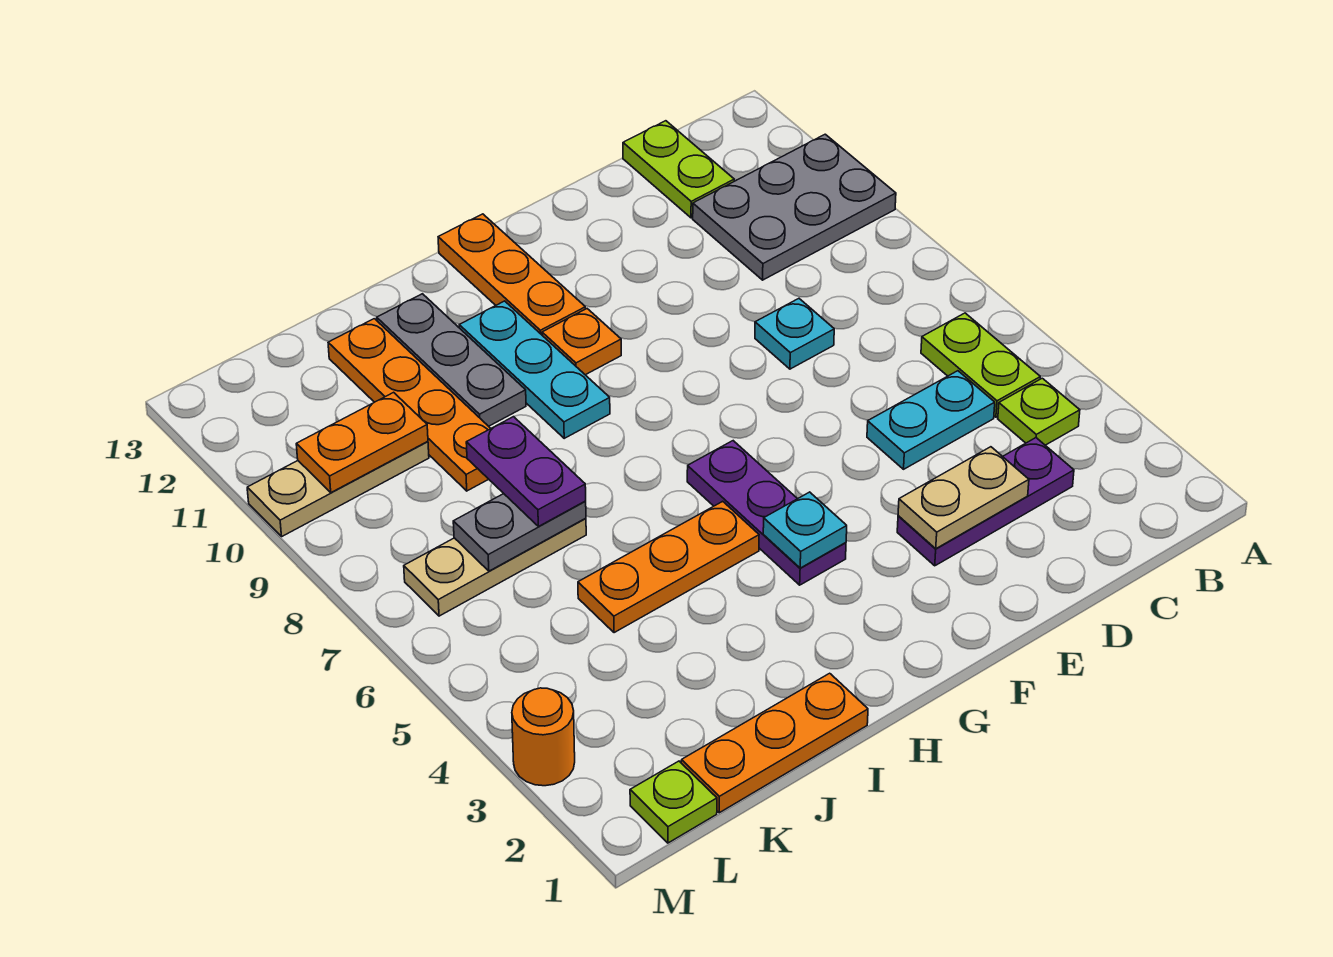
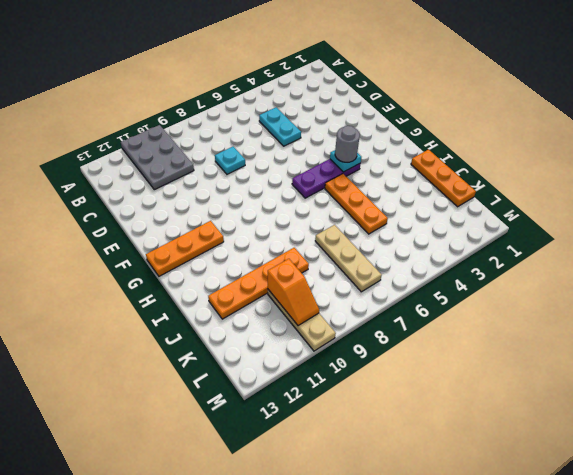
grey 1x1 round brick [335,126,360,162] -> none
orange 1x2 slope [268,259,319,326] -> orange 1x2 plate [296,392,428,493]
none -> lime 1x1 plate [998,378,1080,445]
none -> lime 1x2 plate [921,313,1040,417]
none -> purple 1x3 plate [897,438,1074,566]

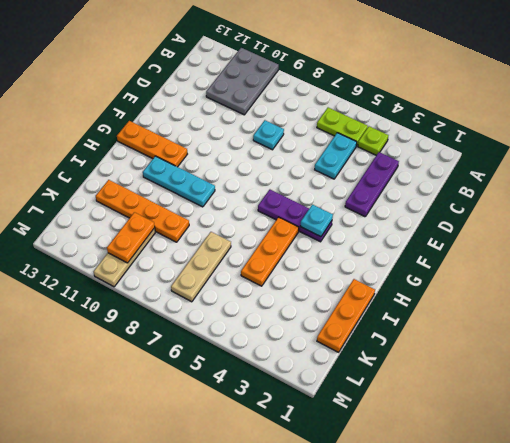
none -> lime 1x2 plate [623,121,734,218]
none -> orange 1x1 plate [542,309,621,375]
none -> grey 1x3 plate [377,294,526,426]

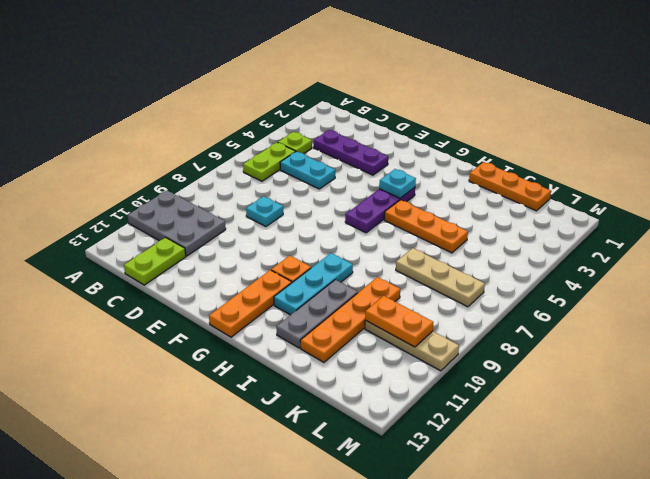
none -> lime 1x1 plate [630,761,717,843]
none -> orange 1x1 round brick [512,688,575,786]
none -> tan 1x2 plate [898,447,1029,549]

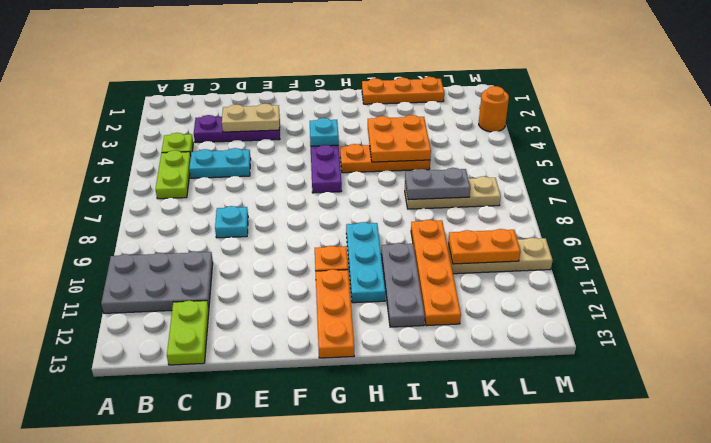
orange 2x2 plate [368,115,431,162] -> none
none -> lime 1x1 plate [630,761,717,843]
none -> purple 1x2 plate [466,417,586,527]

